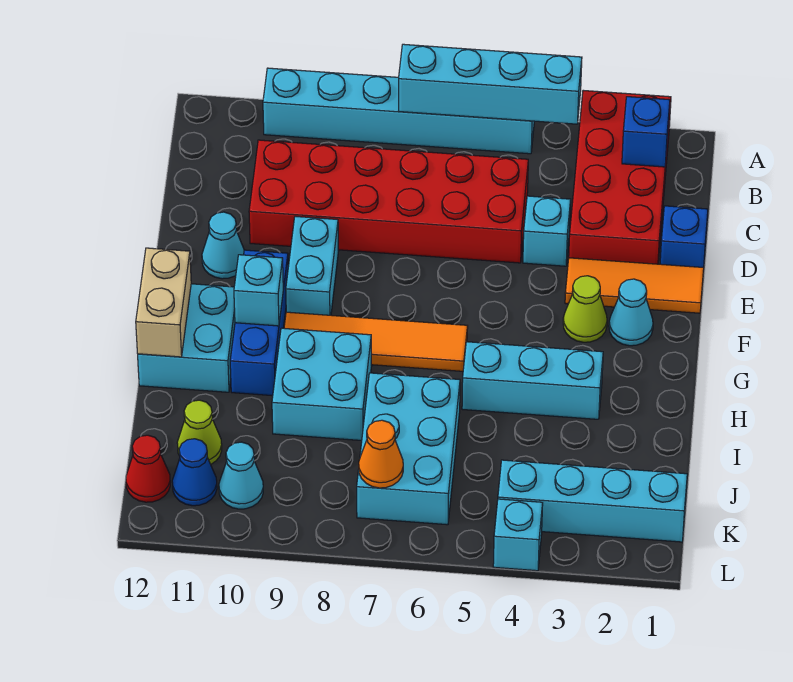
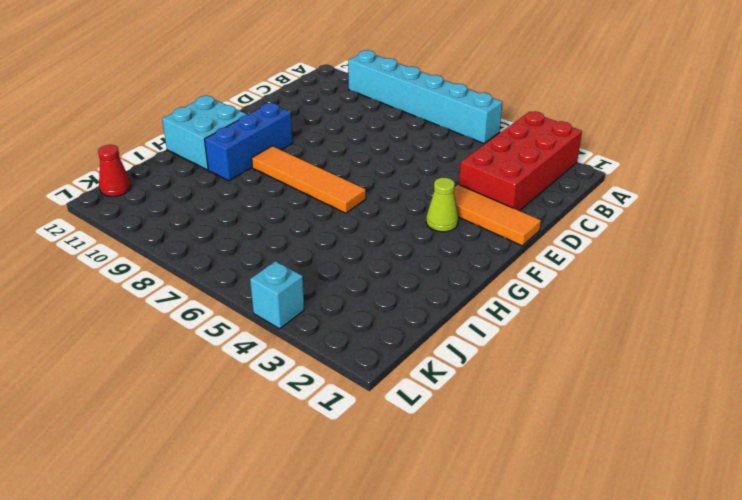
none -> red 2x6 brick [249,140,528,263]
none -> blue 1x1 brick [660,206,708,268]
none -> cyan 1x1 brick [523,196,571,266]

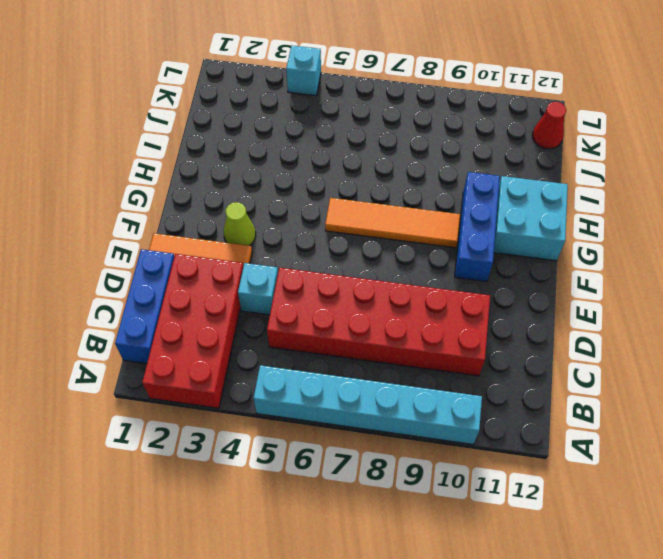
blue 1x3 brick [115,249,174,364] -> blue 1x1 brick [660,206,708,268]
none -> cyan 1x2 brick [286,216,339,315]
none -> cyan 1x1 cone [202,212,244,279]
none -> cyan 1x1 cone [609,279,653,346]

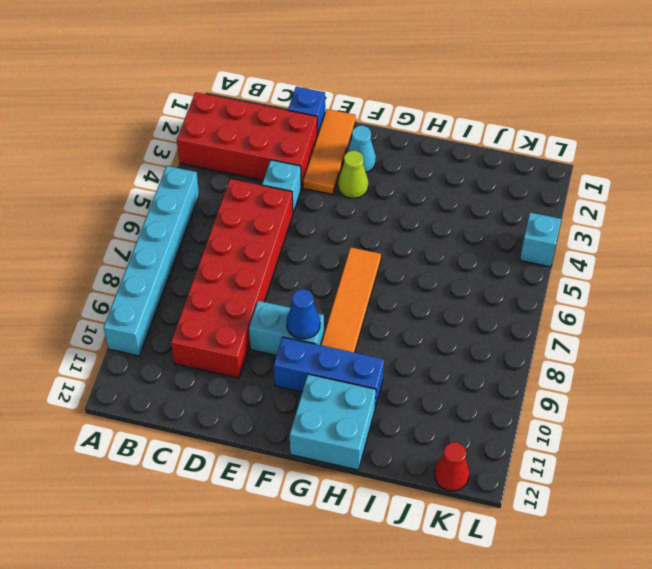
blue 1x1 cone [287,289,320,339] -> blue 1x1 cone moved to [172,439,217,506]
none -> cyan 1x1 cone [202,212,244,279]
none -> cyan 1x3 brick [462,342,603,419]
none -> cyan 2x2 brick [272,328,372,441]

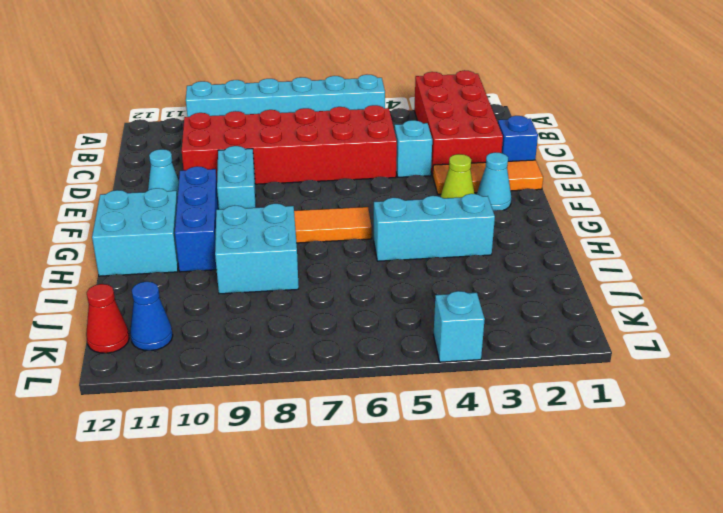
none -> cyan 2x3 brick [357,373,460,525]
none -> lime 1x1 cone [177,400,222,464]
none -> cyan 1x4 brick [498,460,687,542]

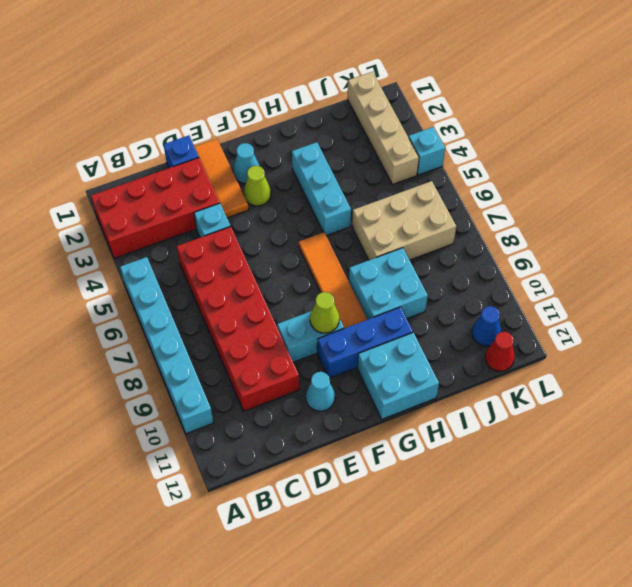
lime 1x1 cone [310,292,339,333] -> lime 1x1 cone moved to [177,400,222,464]
tan 2x3 brick [352,181,456,260] -> cyan 2x3 brick [357,373,460,525]
tan 1x4 brick [348,72,419,184] -> cyan 1x4 brick [498,460,687,542]
none -> cyan 1x1 cone [219,442,263,509]
none -> cyan 1x4 brick [398,44,582,124]
none -> blue 1x1 brick [622,97,670,167]

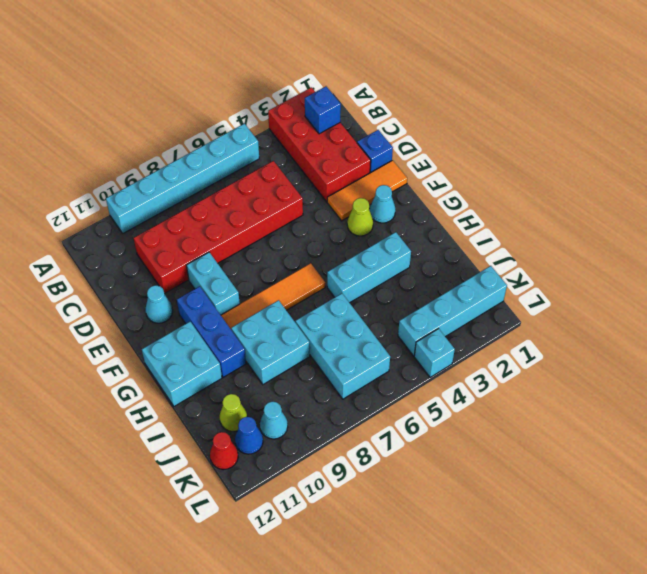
none -> cyan 1x1 brick [523,196,571,266]
none -> cyan 1x4 brick [398,44,582,124]
none -> cyan 1x1 brick [234,255,283,326]

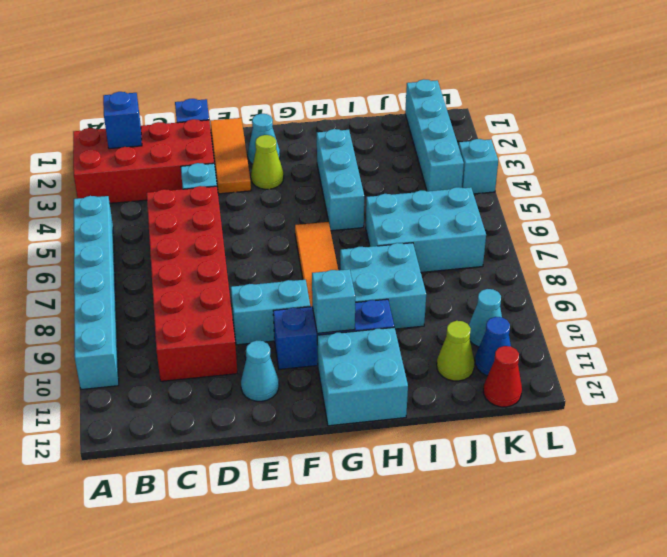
none -> cyan 1x4 brick [398,44,582,124]
none -> tan 1x2 brick [136,248,191,357]
none -> orange 1x1 cone [359,420,403,488]

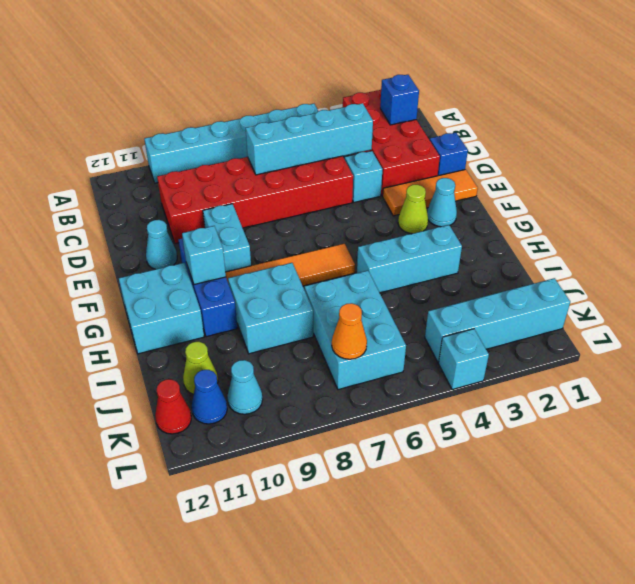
cyan 1x4 brick [246,103,373,175] -> cyan 1x4 brick moved to [398,44,582,124]
none -> tan 1x2 brick [136,248,191,357]

